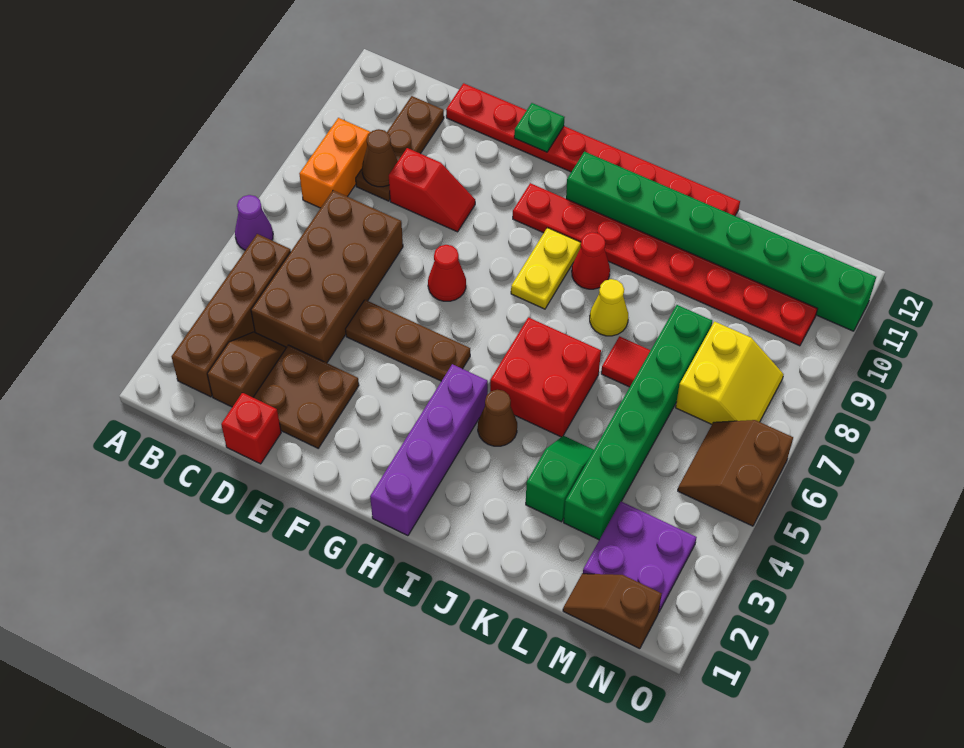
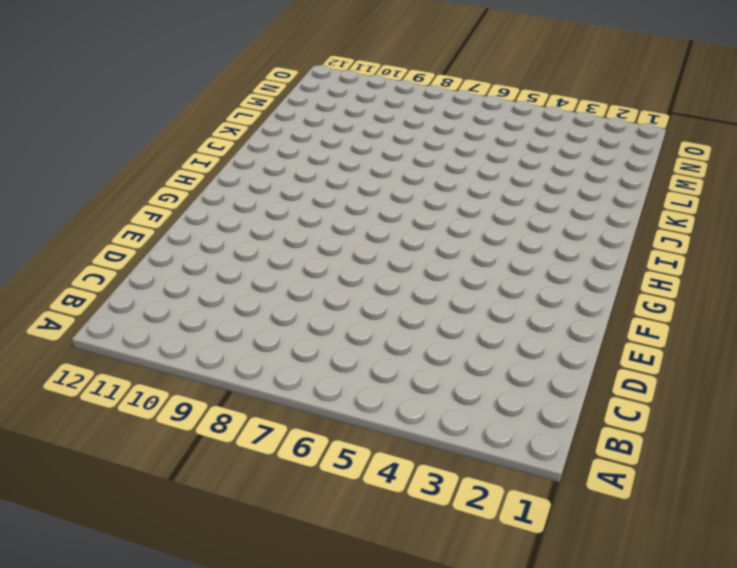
none -> purple 1x1 cone [235,195,273,250]
none -> brown 1x4 brick [172,234,291,397]
none -> orange 1x2 brick [299,118,370,208]

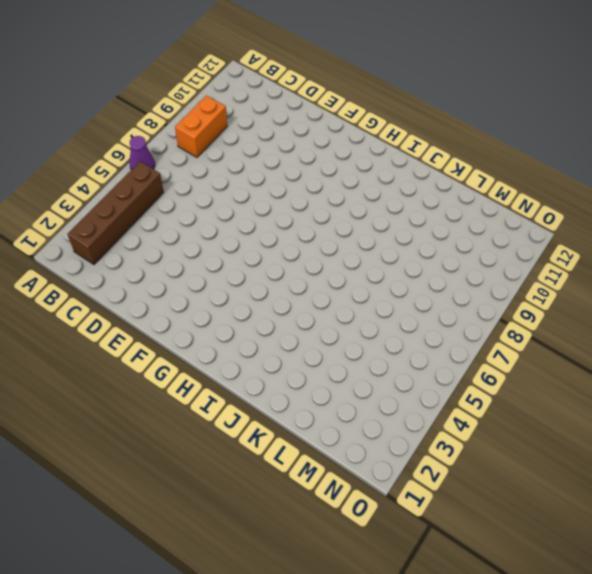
none -> brown 1x2 slope [207,332,287,407]
none -> brown 2x4 brick [251,190,403,363]
none -> brown 1x3 plate [356,96,444,201]

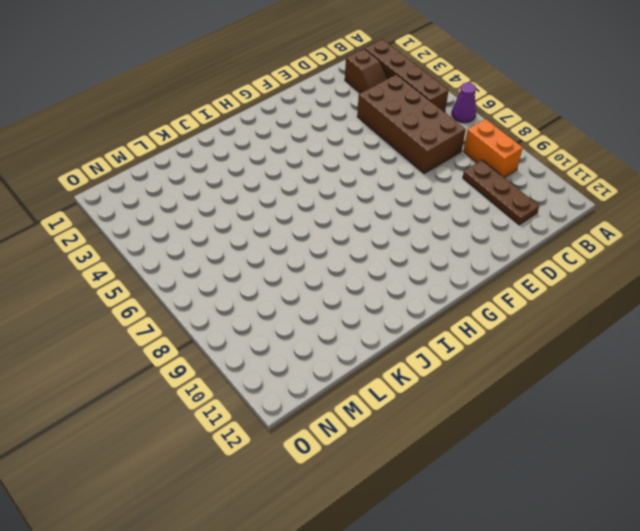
none -> red 1x1 brick [221,393,281,464]
none -> brown 2x2 plate [253,345,359,448]
none -> red 1x2 slope [389,148,475,232]

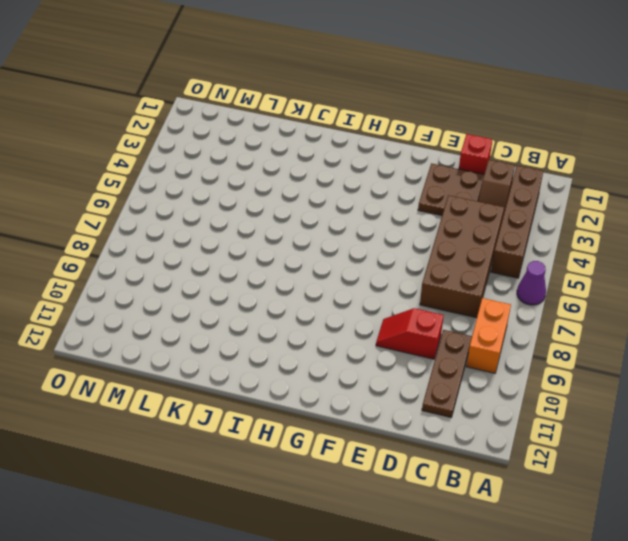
none -> red 1x8 plate [446,83,740,216]
none -> brown 1x3 plate [346,300,470,381]
none -> red 1x1 cone [428,245,466,301]

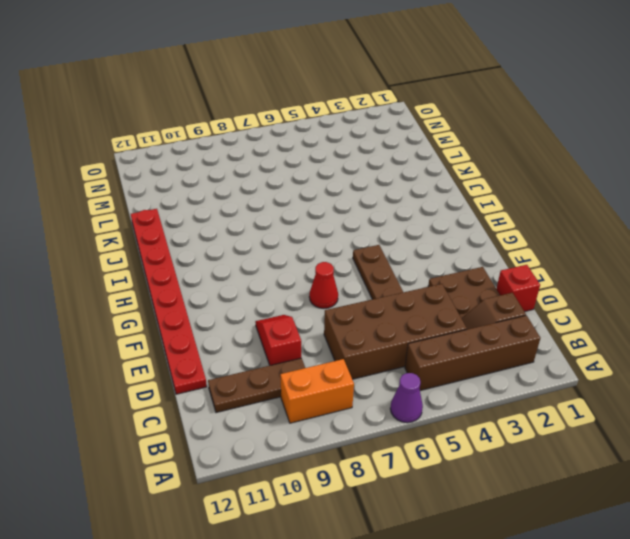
none -> red 1x8 plate [513,183,817,346]
none -> purple 1x4 brick [370,364,488,536]
none -> yellow 1x2 plate [511,228,581,309]

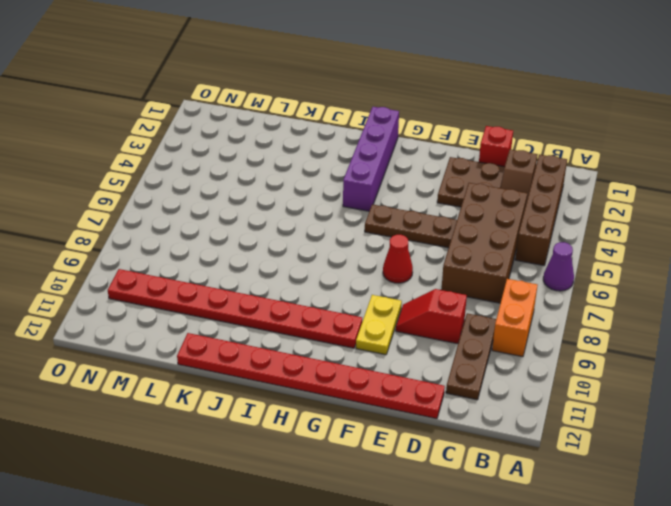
yellow 1x2 plate [356,295,402,355] -> yellow 1x2 plate moved to [511,228,581,309]
none -> green 1x8 brick [566,152,876,331]
none -> brown 1x1 cone [478,390,517,446]
none -> red 2x2 brick [490,317,601,437]

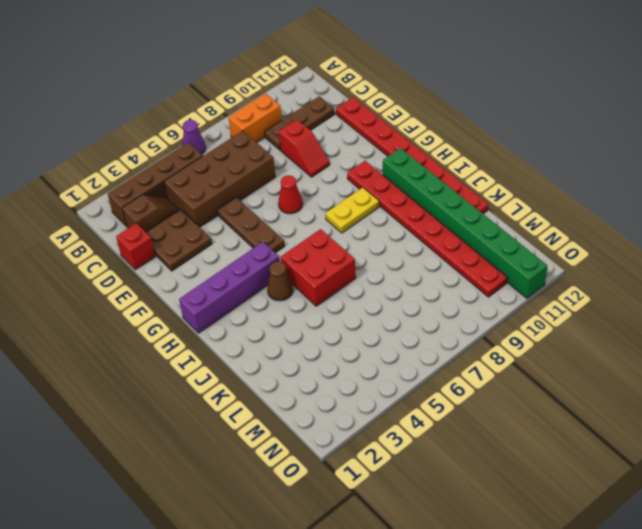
none -> red 1x1 cone [572,232,610,289]
none -> yellow 1x1 cone [590,279,628,336]
none -> green 1x2 slope [526,436,594,522]

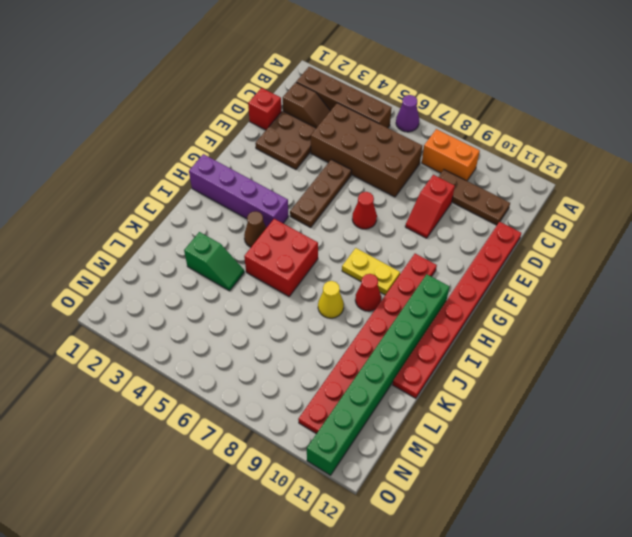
none -> red 1x1 tile [601,336,651,387]
none -> green 1x6 brick [564,305,712,540]
none -> brown 1x2 slope [563,574,662,649]

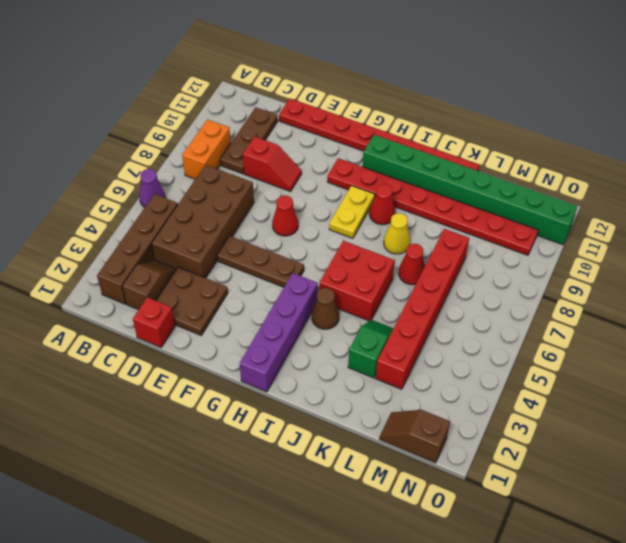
red 1x1 cone [399,244,425,285] -> red 1x1 tile [601,336,651,387]
red 1x6 brick [375,229,469,389] -> green 1x6 brick [564,305,712,540]
none -> purple 2x2 plate [583,501,697,613]
none -> yellow 2x2 slope [676,321,784,424]
none -> brown 2x2 slope [678,420,793,526]

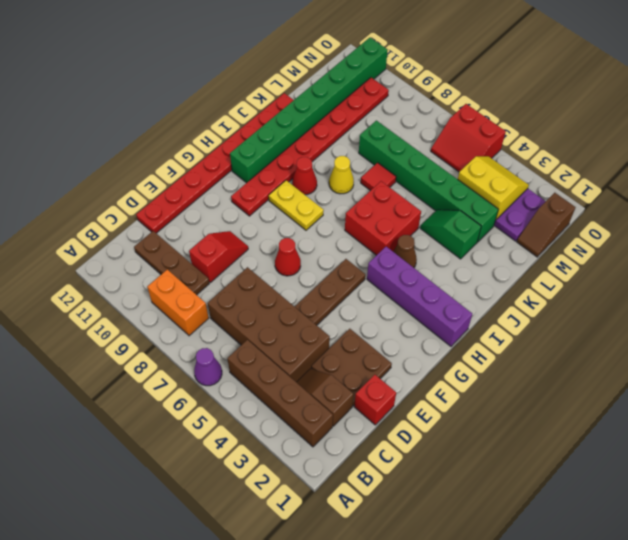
yellow 2x2 slope [458,156,529,220] -> yellow 2x2 slope moved to [676,321,784,424]
red 2x2 slope [431,104,506,172] -> brown 2x2 slope [678,420,793,526]
none -> brown 1x1 cone [362,129,398,187]
none -> green 1x1 plate [514,103,565,152]

